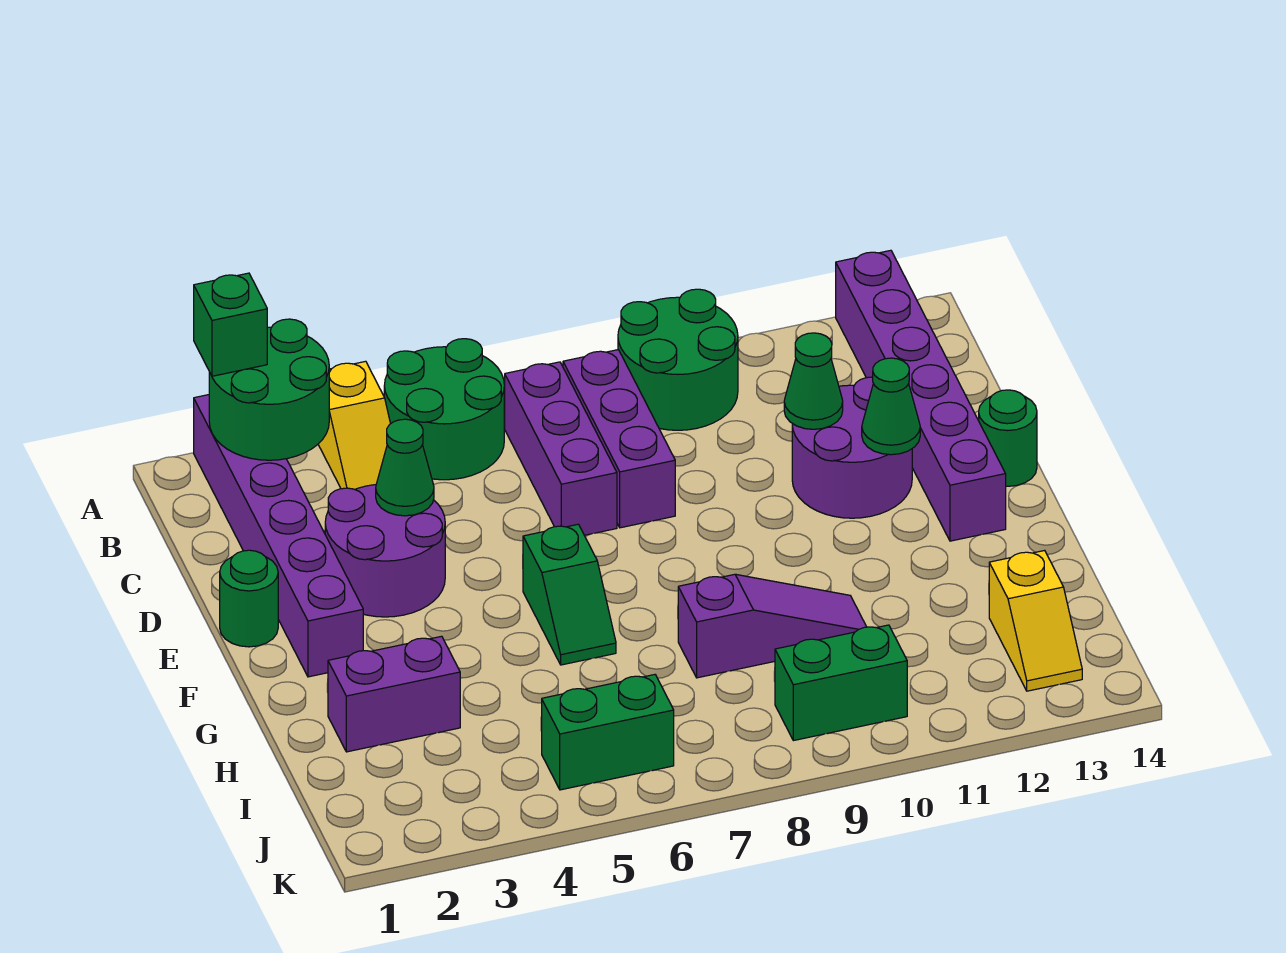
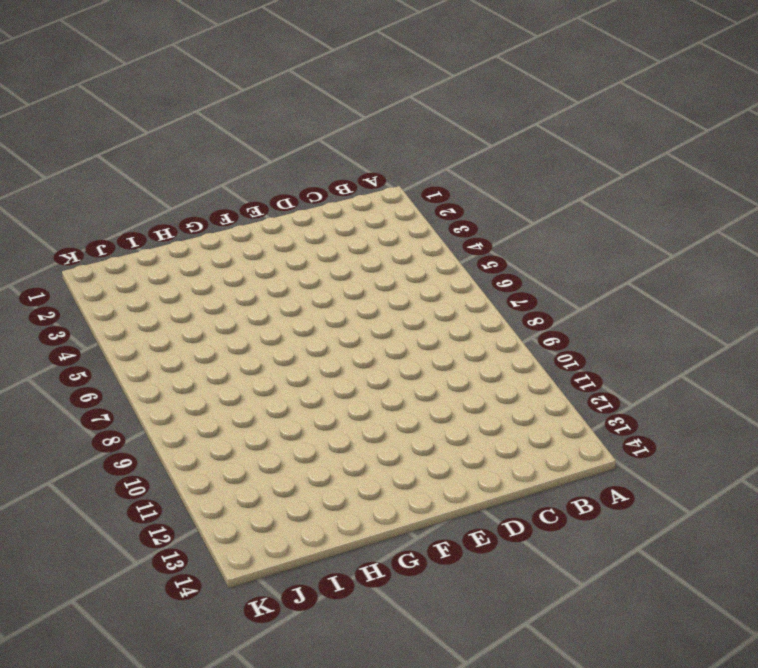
none -> purple 1x6 brick [194,395,363,677]
none -> yellow 1x2 slope [318,361,390,489]
none -> green 2x2 round brick [384,339,504,480]

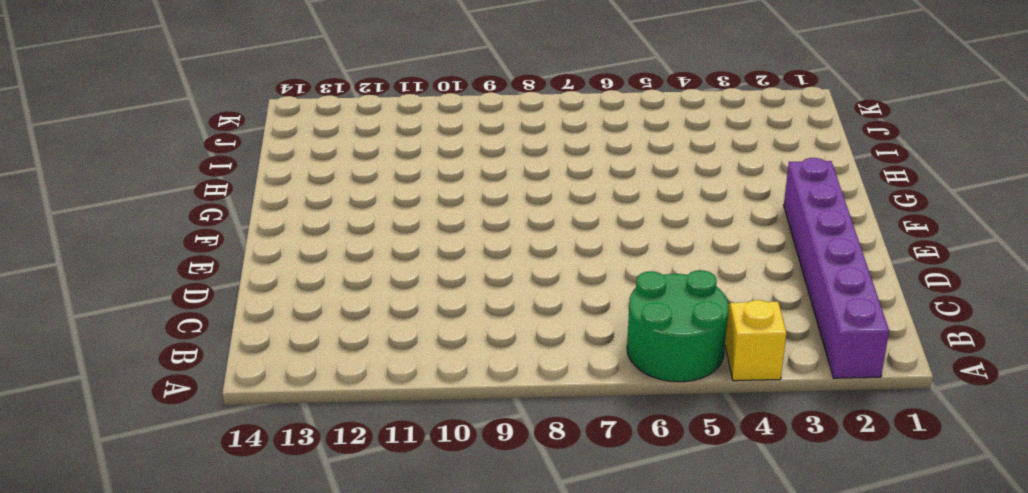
none -> green 2x2 round brick [618,289,738,430]
none -> purple 1x6 brick [836,250,1006,541]
none -> purple 1x3 brick [504,362,617,535]

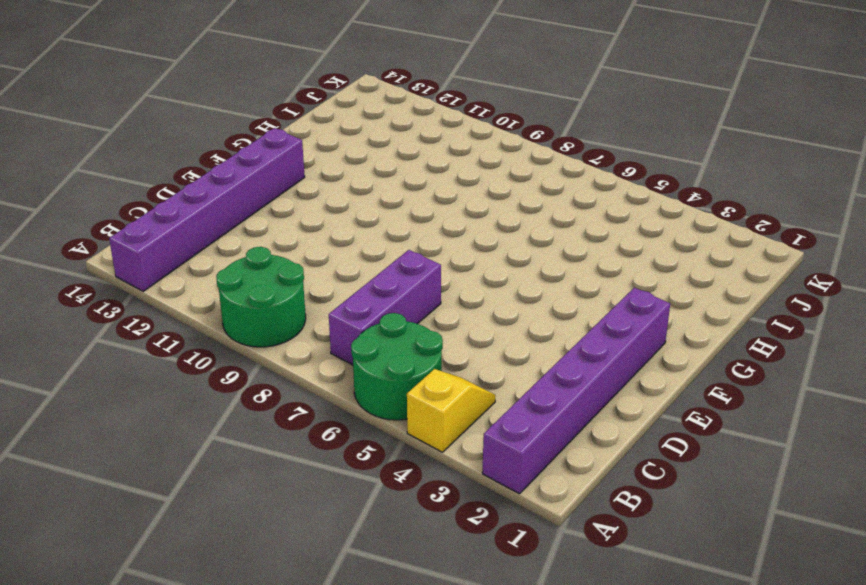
none -> purple 1x3 brick [563,350,675,528]
none -> purple 2x2 round brick [325,485,445,617]
none -> purple 2x2 round brick [792,377,912,518]

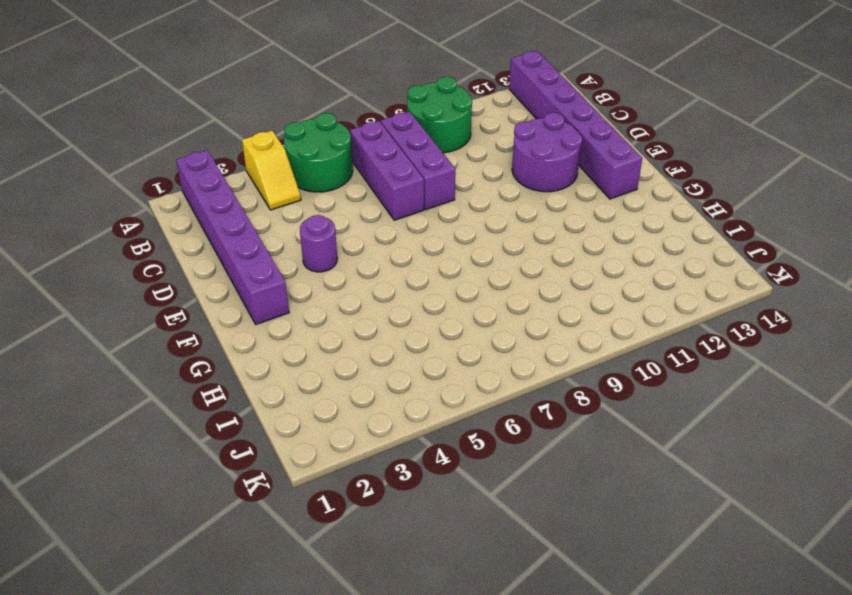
purple 1x1 round brick [300,215,337,272] -> purple 2x2 round brick [325,485,445,617]
none -> green 1x1 round brick [220,550,278,647]
none -> green 1x1 round brick [979,390,1037,486]
none -> green 1x2 slope [523,524,616,665]

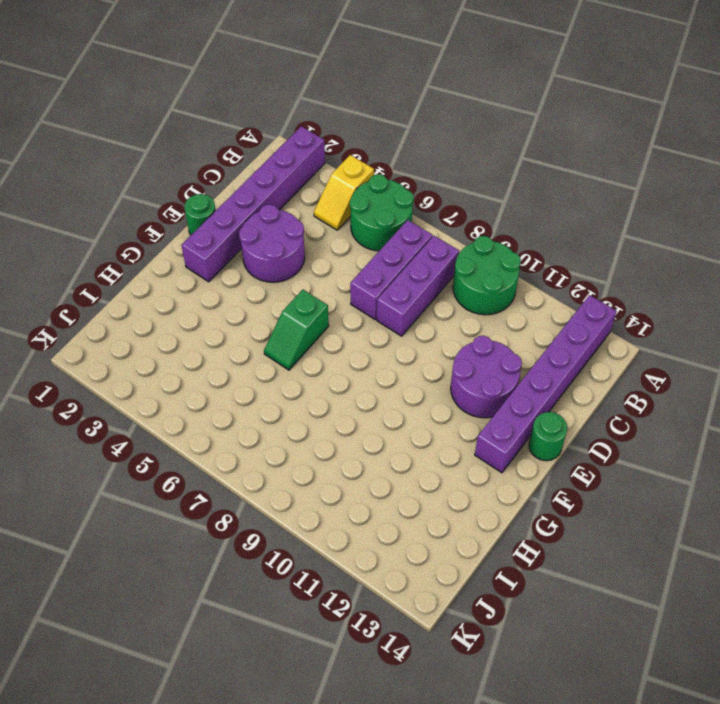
none -> purple 1x2 brick [328,636,460,752]
none -> purple 1x3 slope [678,574,866,678]
none -> yellow 1x2 slope [989,550,1082,691]

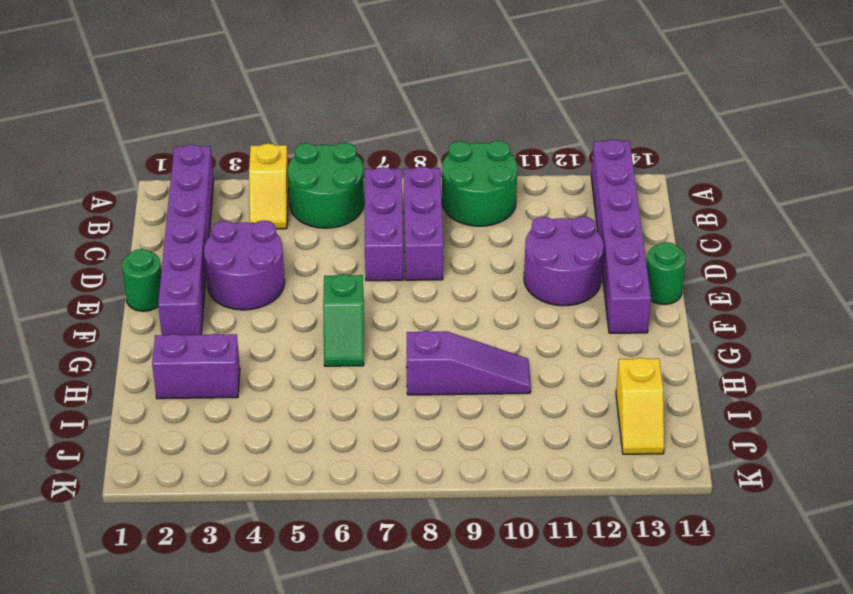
none -> green 1x2 brick [542,675,674,790]
none -> green 1x2 brick [775,625,907,741]
none -> green 2x2 round brick [209,319,329,460]

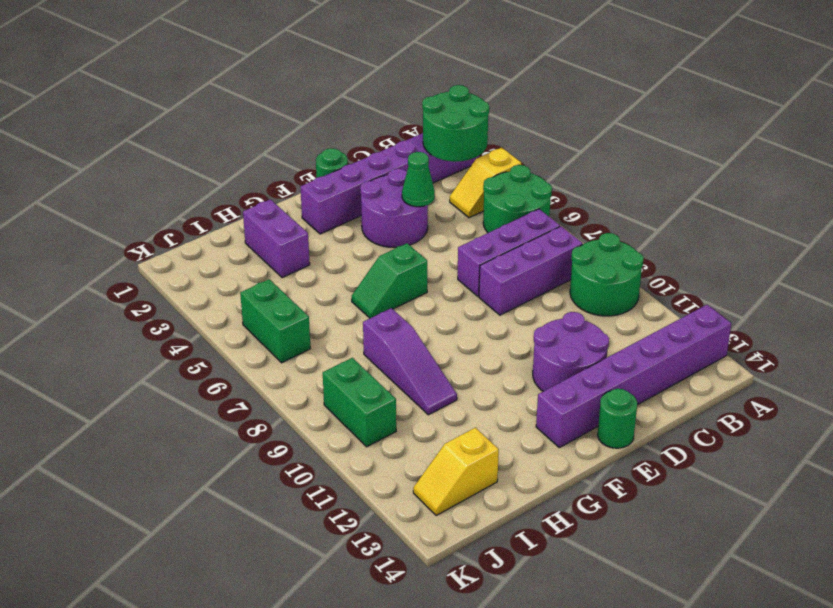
none -> green 1x1 cone [784,333,843,429]
none -> green 1x1 cone [862,358,920,455]
none -> green 1x1 brick [194,273,267,376]

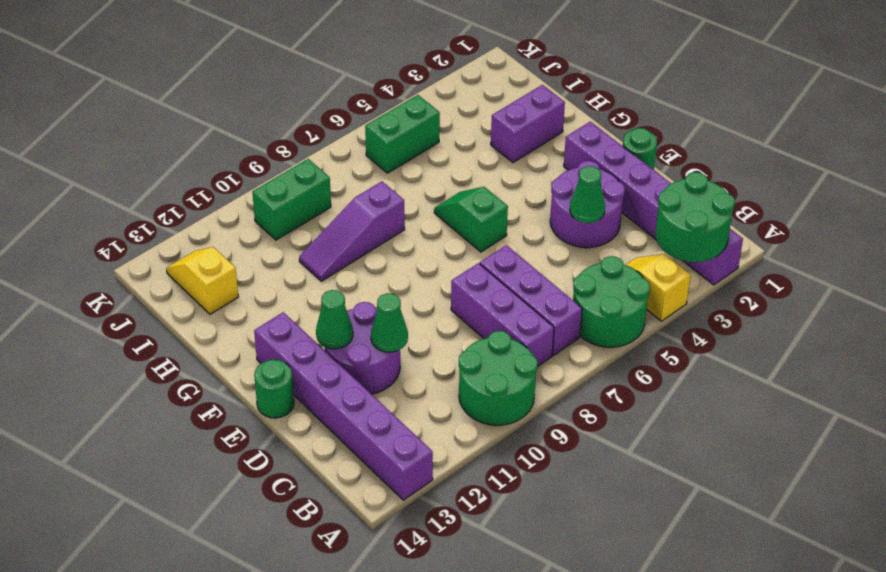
none -> green 1x1 brick [194,273,267,376]

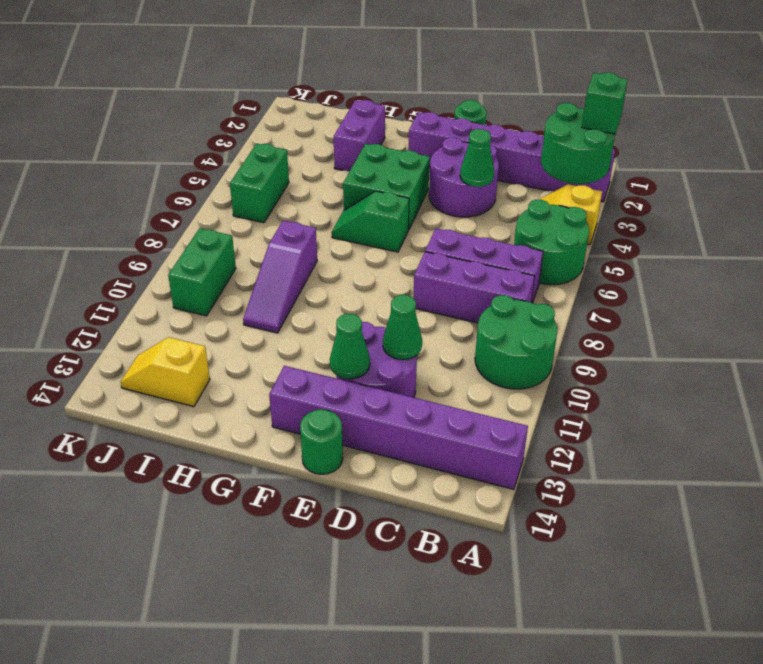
green 2x2 brick [343,144,430,230] -> none

